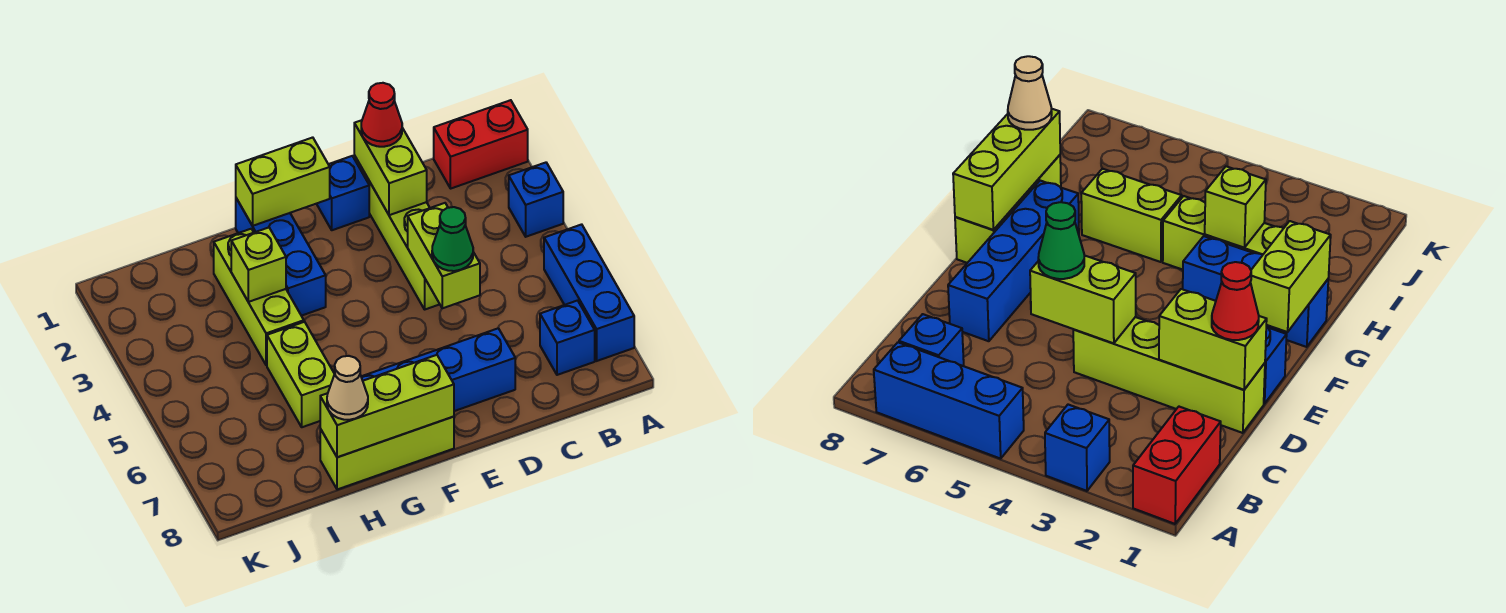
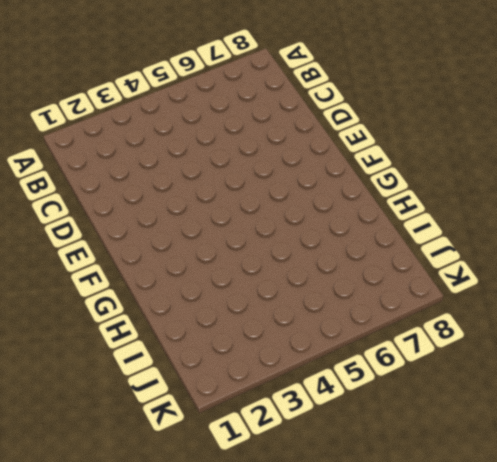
none -> red 1x2 brick [434,100,528,189]
none -> blue 1x1 brick [509,163,563,237]
none -> blue 1x3 brick [544,224,634,361]

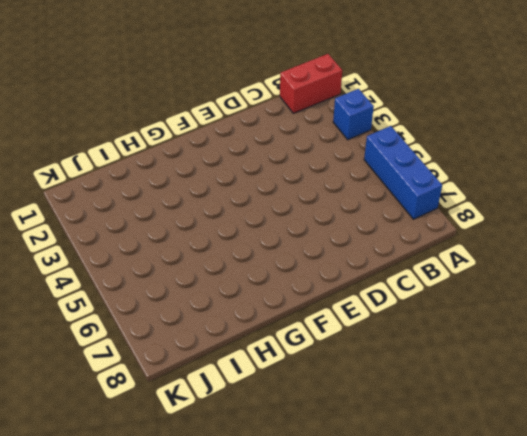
none -> blue 1x1 brick [540,301,595,375]
none -> lime 1x4 brick [354,155,440,309]
none -> blue 1x4 brick [361,328,515,411]

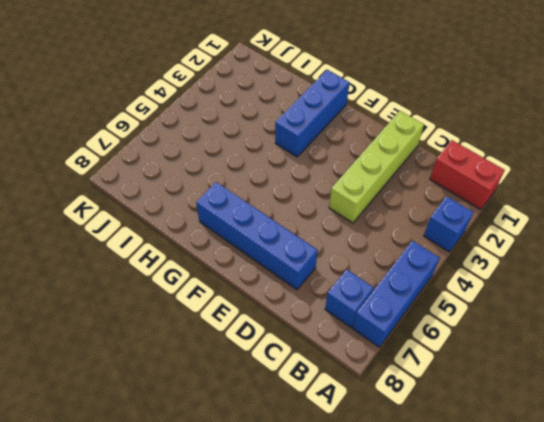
none -> blue 1x1 brick [317,156,369,230]
none -> lime 1x3 brick [320,417,454,490]
none -> lime 1x3 brick [214,229,304,365]

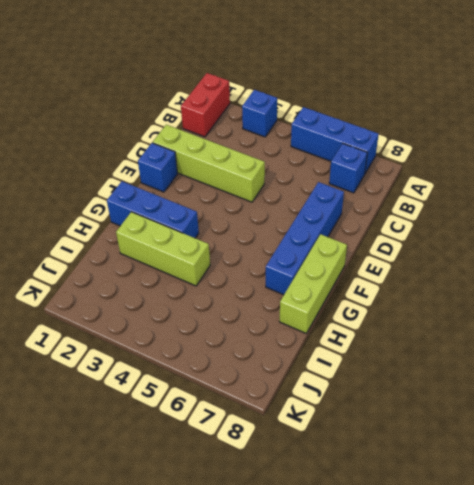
none -> lime 1x2 brick [267,322,334,427]
none -> lime 1x2 brick [354,120,427,215]
none -> lime 1x2 brick [408,203,480,308]

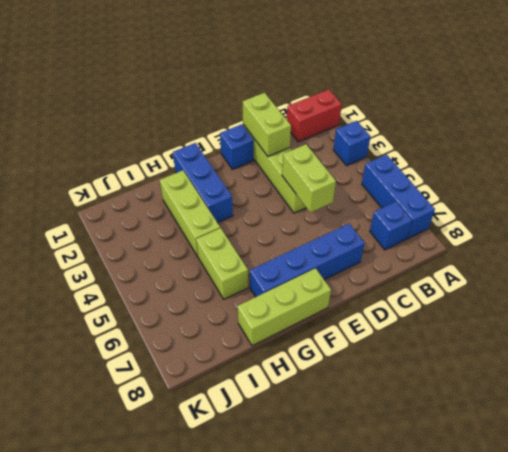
none -> lime 1x2 brick [236,137,330,226]
none -> lime 1x3 brick [320,355,454,457]
none -> lime 1x1 brick [231,228,286,302]

